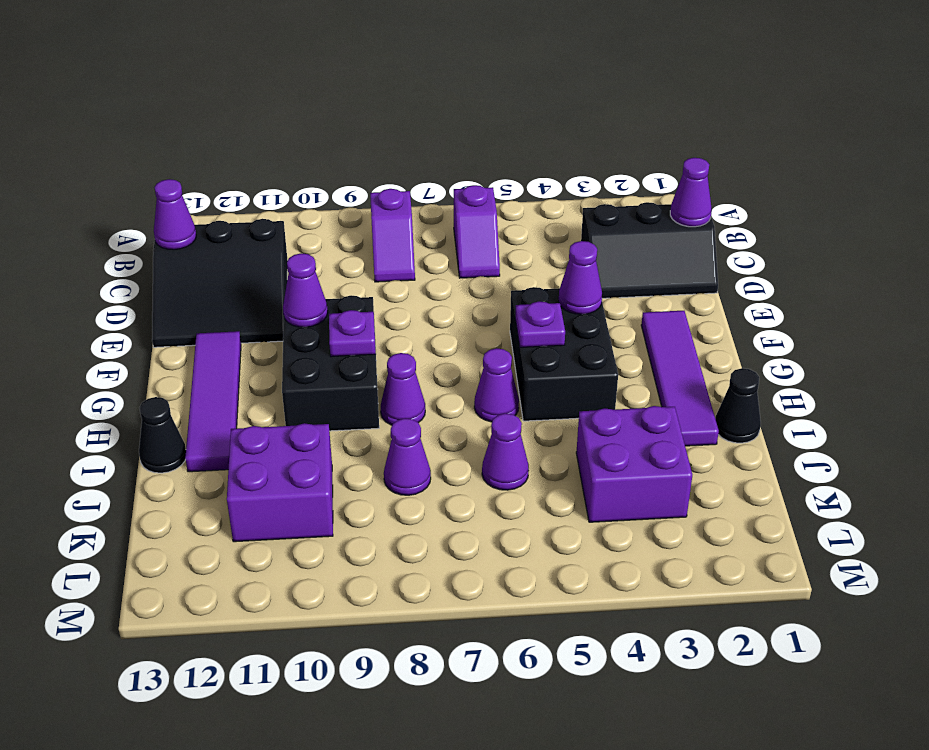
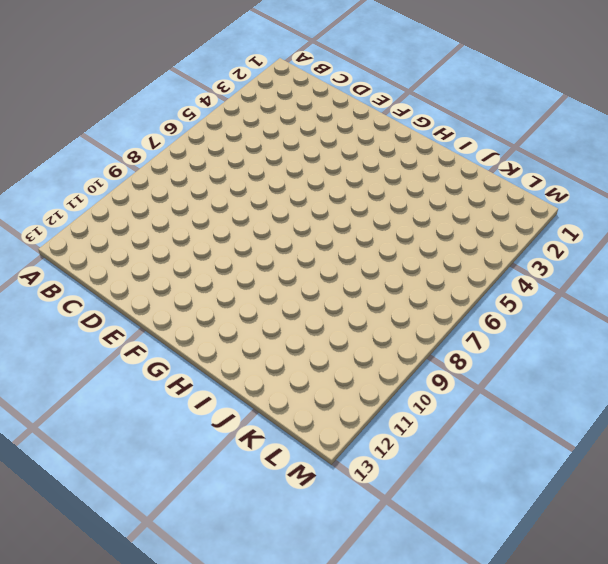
none -> purple 1x2 slope [454,185,500,278]
none -> purple 1x2 slope [370,189,415,282]
none -> black 2x3 slope [581,202,718,298]

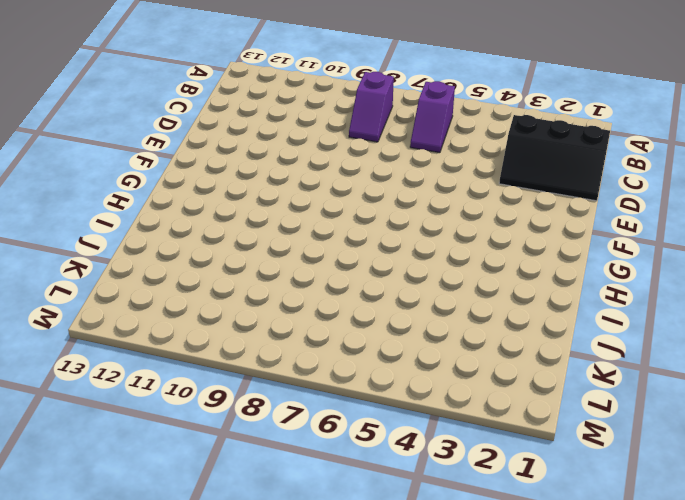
none -> black 3x3 slope [152,219,288,347]
none -> purple 1x4 tile [641,311,719,446]
none -> black 2x3 brick [510,287,618,421]

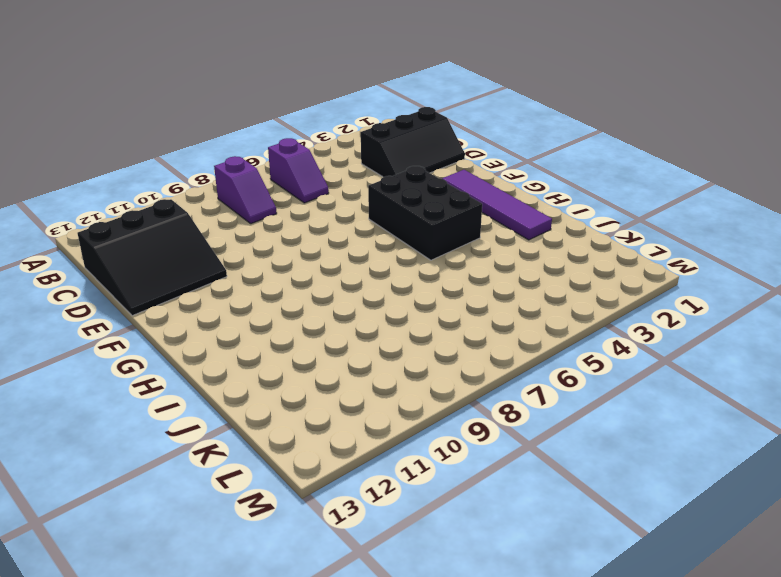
none -> black 2x3 brick [282,295,379,431]
none -> purple 1x4 tile [185,331,241,472]
none -> purple 1x1 cone [474,348,519,422]

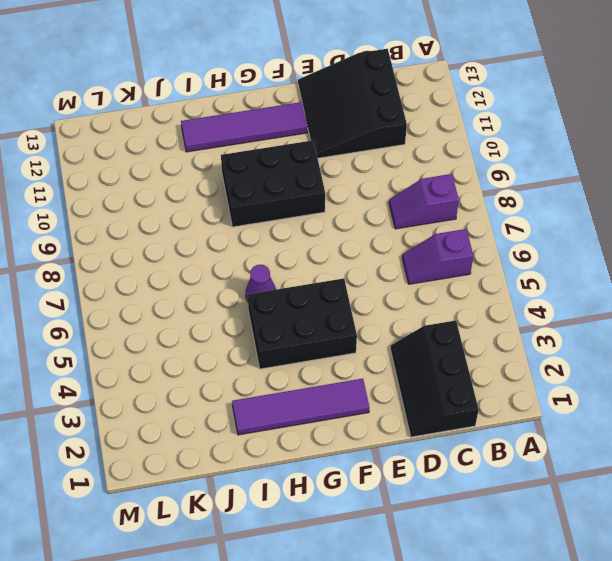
none -> purple 1x1 cone [381,353,425,425]
none -> black 1x1 cone [715,368,761,443]
none -> black 1x1 cone [139,397,186,473]

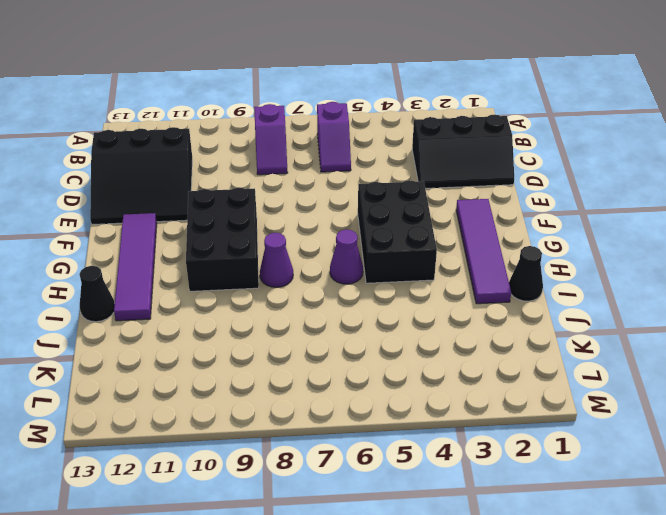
none -> purple 2x2 brick [576,406,692,522]
none -> purple 1x1 cone [482,413,529,490]
none -> purple 1x1 cone [384,418,431,495]

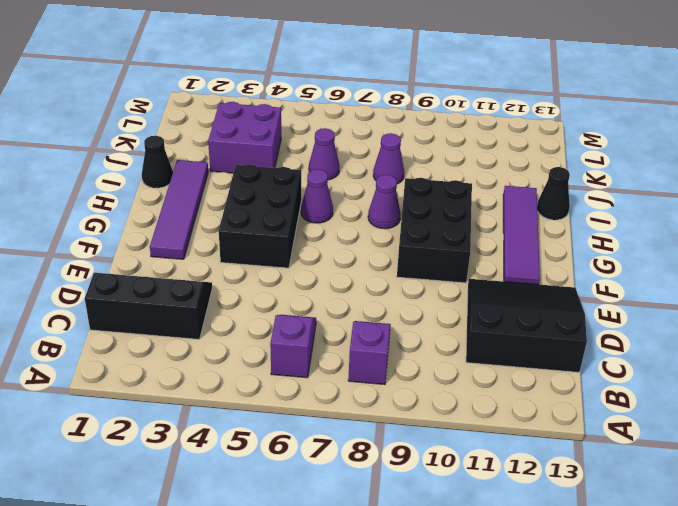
none -> purple 2x2 brick [227,423,333,542]
none -> purple 1x1 cone [670,158,712,227]
none -> purple 1x1 cone [154,179,196,250]

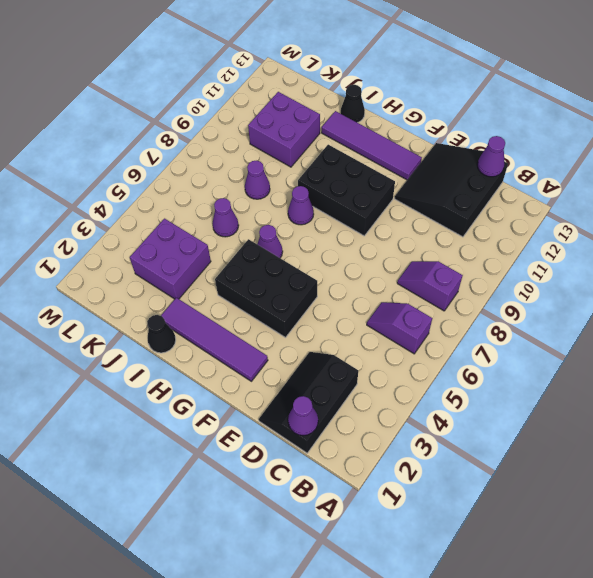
none -> purple 1x1 cone [559,241,602,314]
none -> purple 1x1 cone [283,253,328,327]
none -> purple 1x1 plate [515,301,565,347]

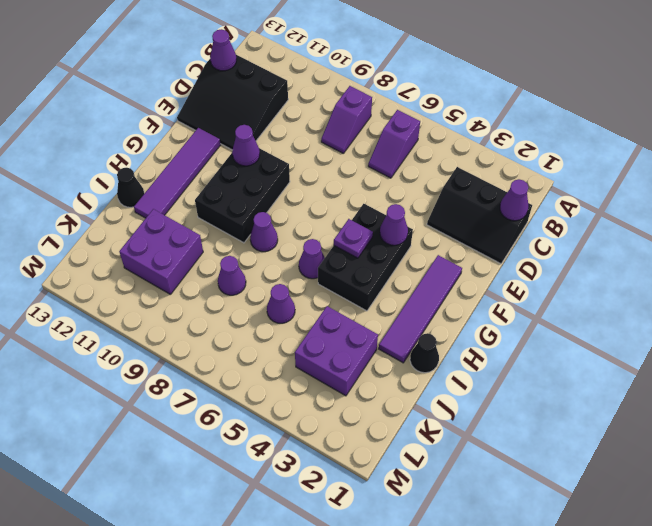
none -> purple 1x1 plate [329,310,376,357]

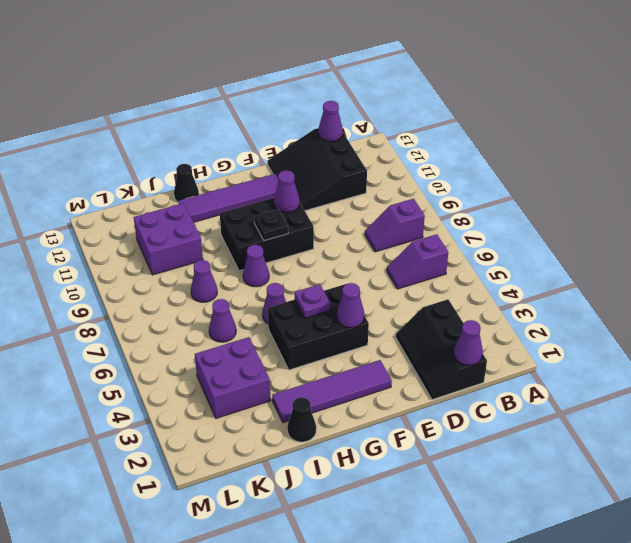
black 1x1 plate [254,209,288,241] -> purple 1x1 plate [329,310,376,357]

